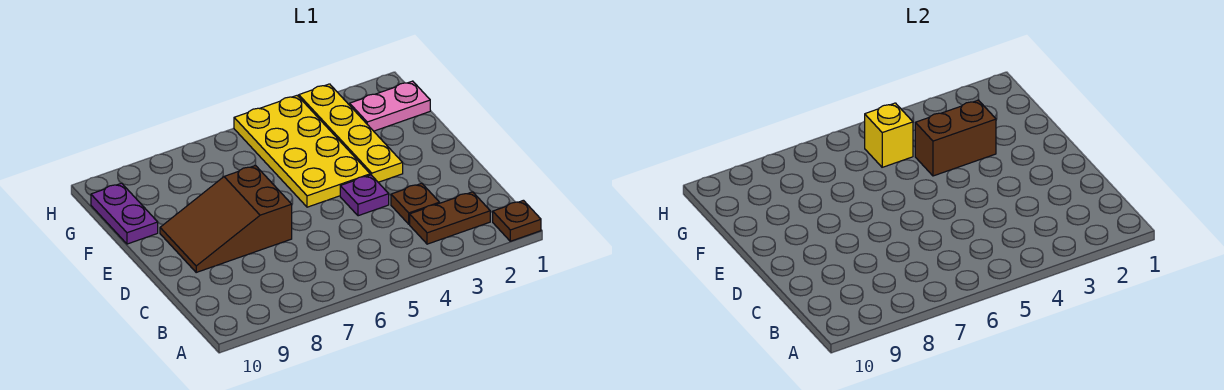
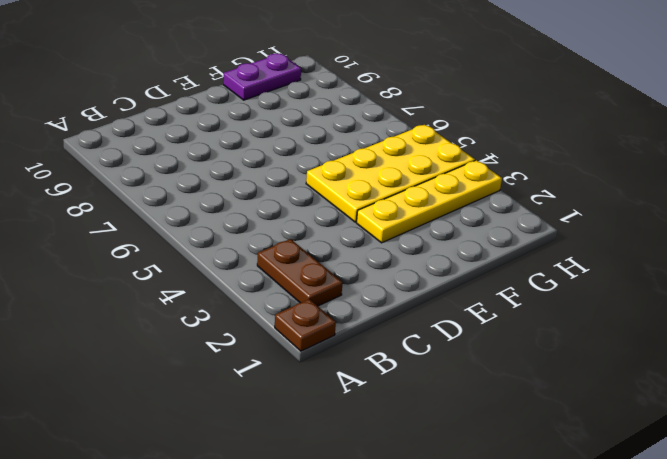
none -> brown 1x1 plate [391,183,439,224]
none -> purple 1x1 plate [340,175,389,216]

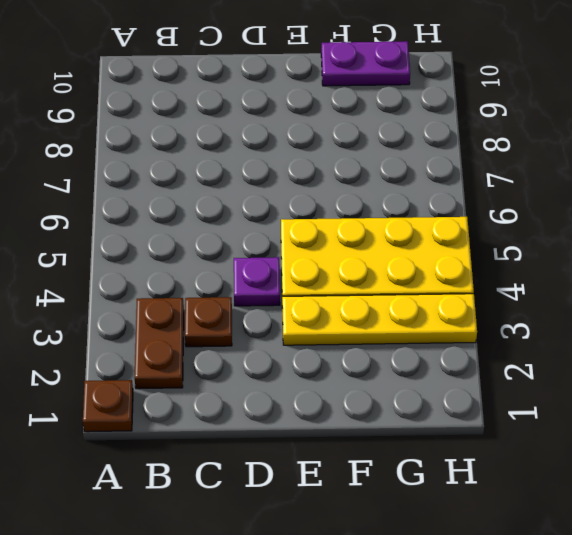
none -> brown 2x3 slope [160,166,292,272]
none -> pink 1x2 plate [350,81,430,131]

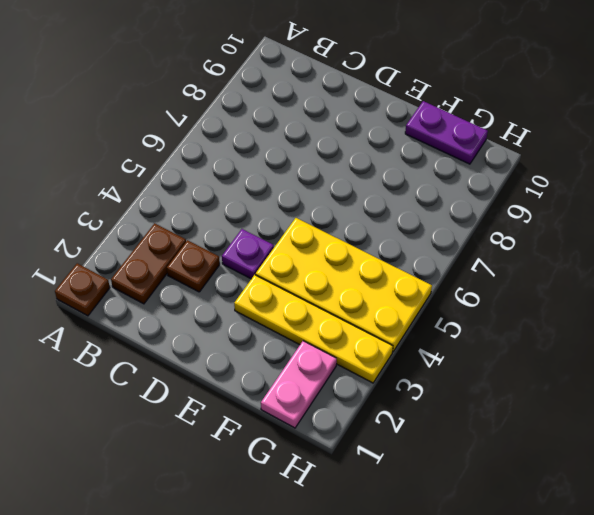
none -> brown 2x3 slope [160,166,292,272]
none -> brown 1x2 brick [915,100,996,176]

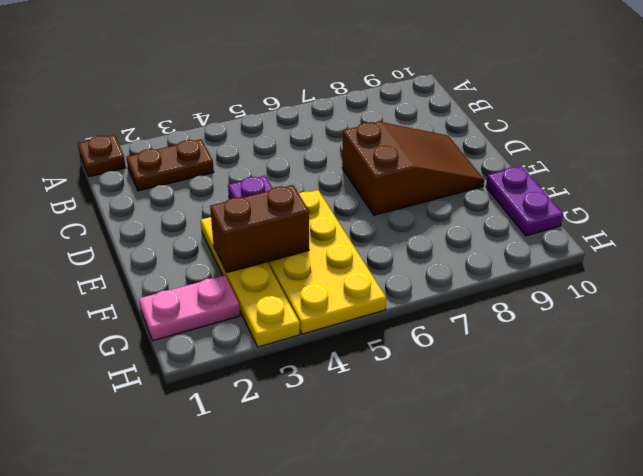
none -> brown 1x1 plate [391,183,439,224]
none -> yellow 1x1 brick [865,103,913,167]

